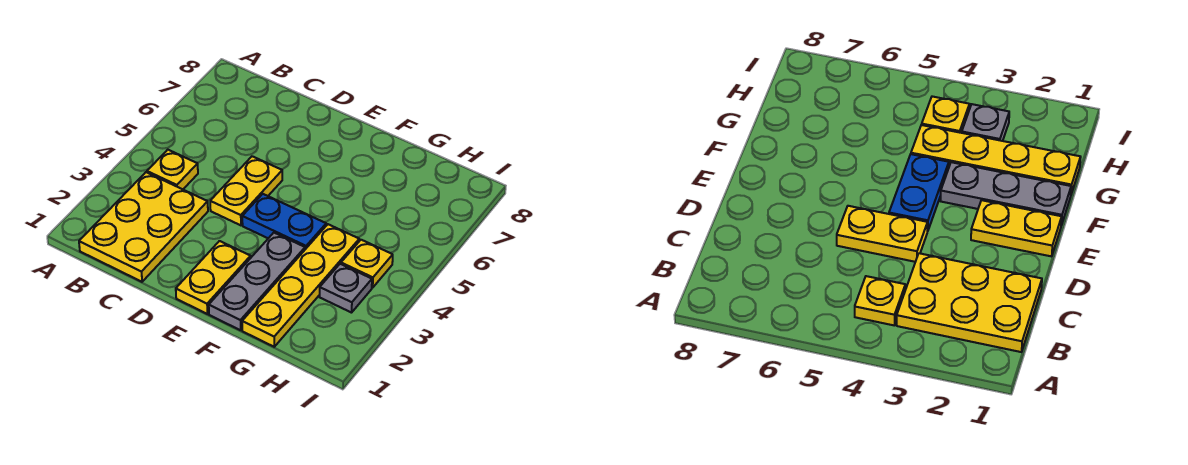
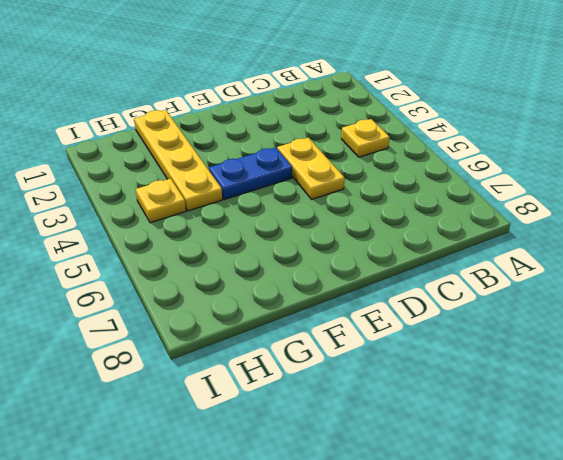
none -> yellow 2x3 plate [79,172,208,282]
none -> yellow 1x2 plate [176,241,251,314]

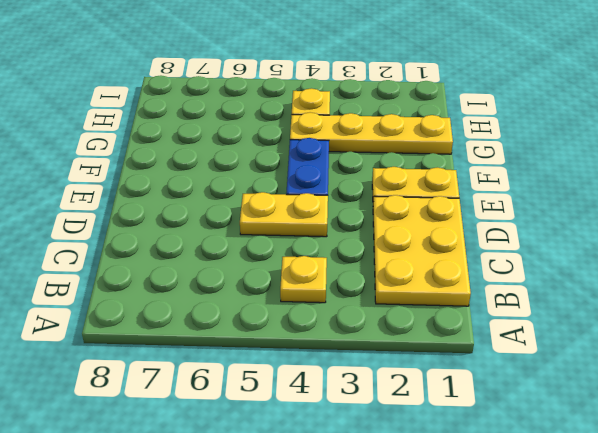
yellow 2x3 plate [373,195,471,306] -> yellow 2x3 plate turned to [79,172,208,282]
none -> grey 1x3 plate [209,233,305,330]
none -> grey 1x1 plate [320,264,372,313]

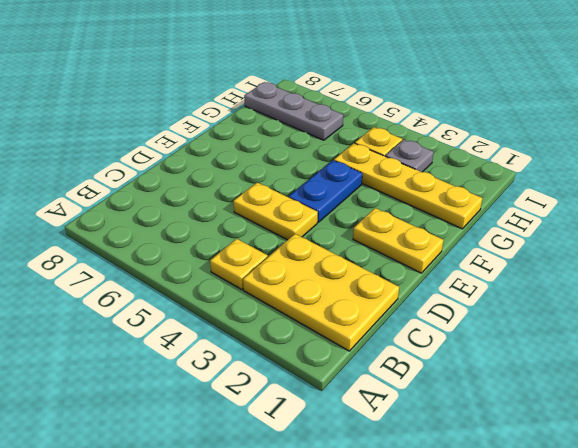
grey 1x3 plate [244,82,343,140] -> grey 1x3 plate moved to [209,233,305,330]

